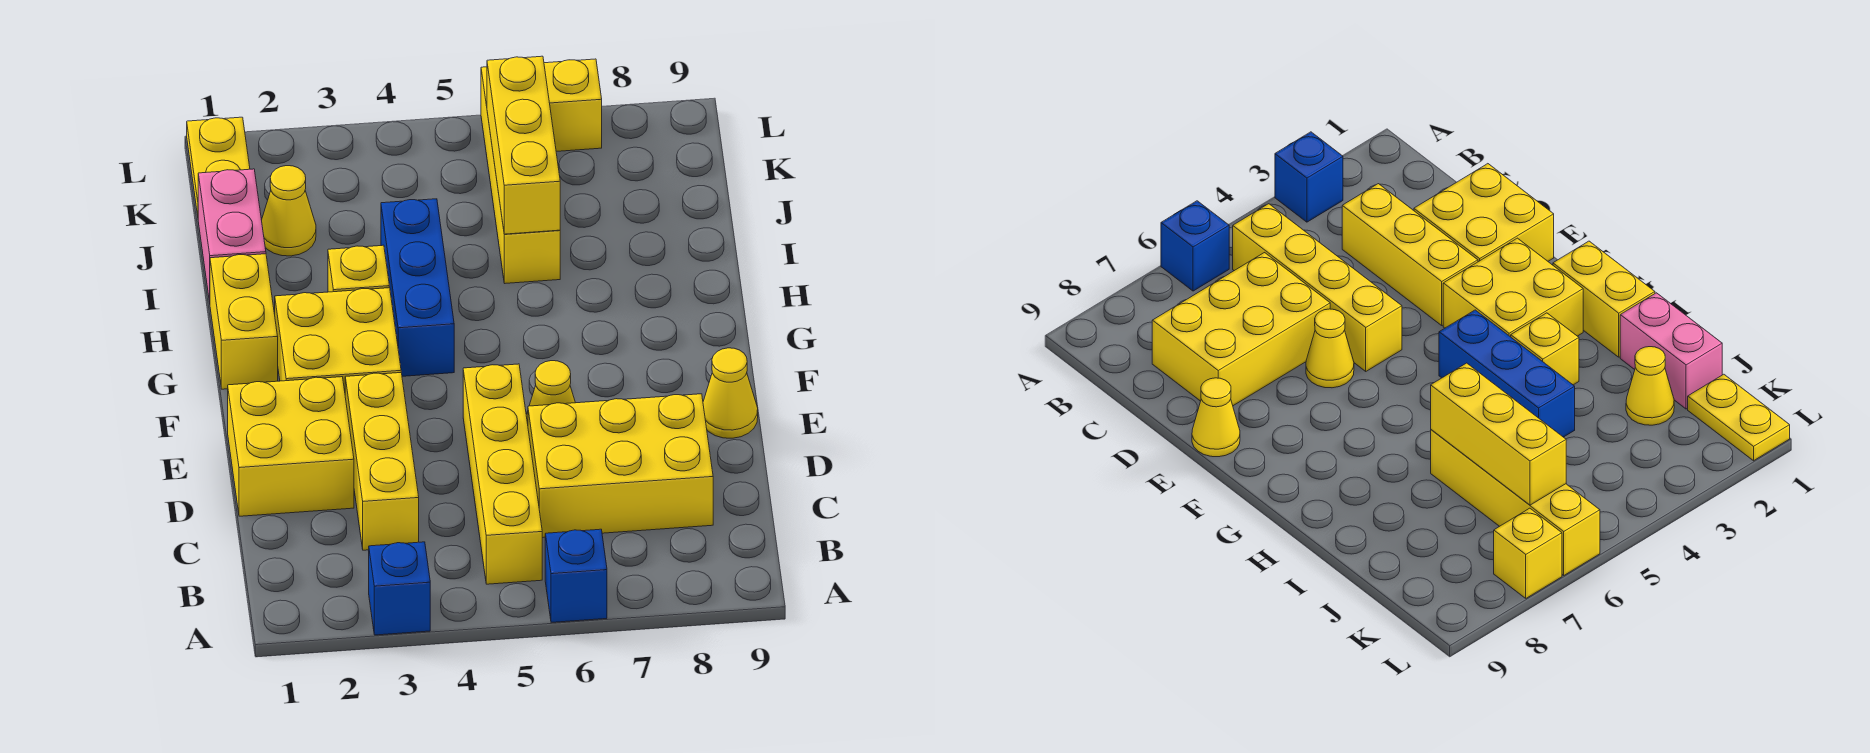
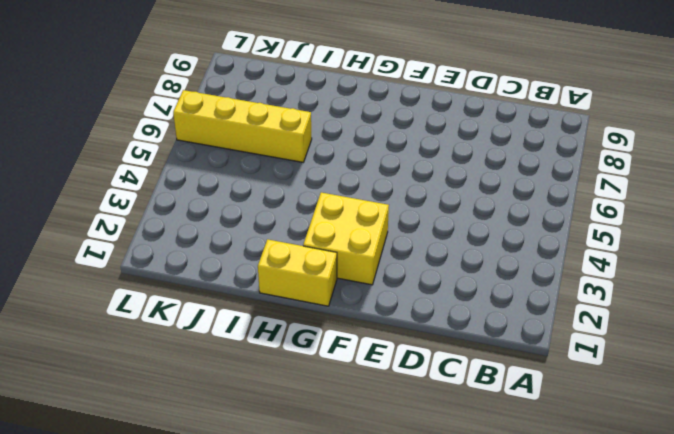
none -> blue 1x1 brick [369,542,430,635]
none -> blue 1x1 brick [545,529,607,622]
none -> yellow 1x4 brick [463,364,542,584]

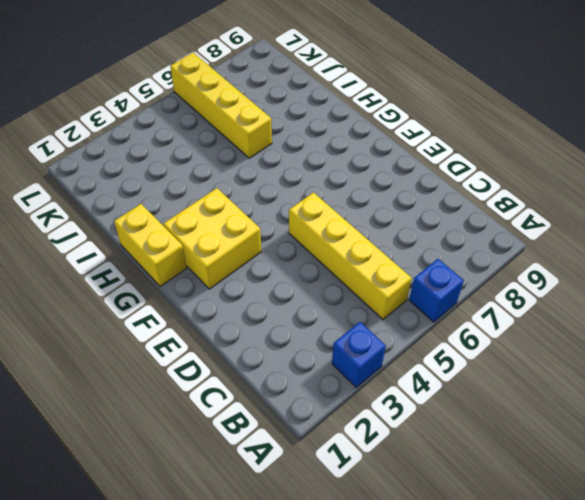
none -> yellow 1x3 brick [345,373,419,550]
none -> yellow 2x3 brick [528,394,713,538]
none -> yellow 2x2 brick [228,377,354,516]

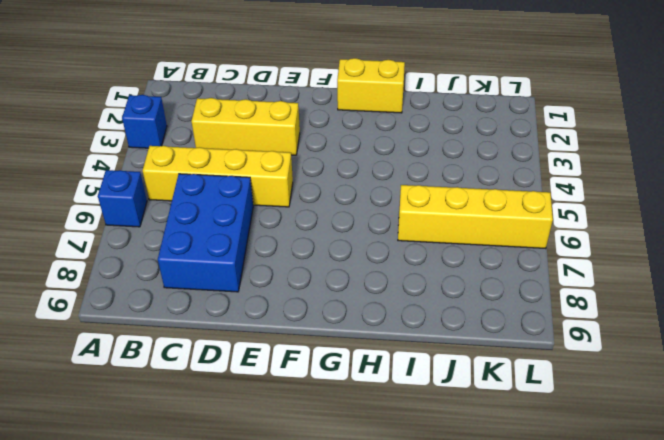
blue 2x3 brick [158,174,253,292] -> yellow 2x3 brick [528,394,713,538]
none -> yellow 2x2 brick [228,377,354,516]
none -> yellow 1x1 cone [526,361,575,424]
none -> yellow 1x1 cone [703,348,758,438]

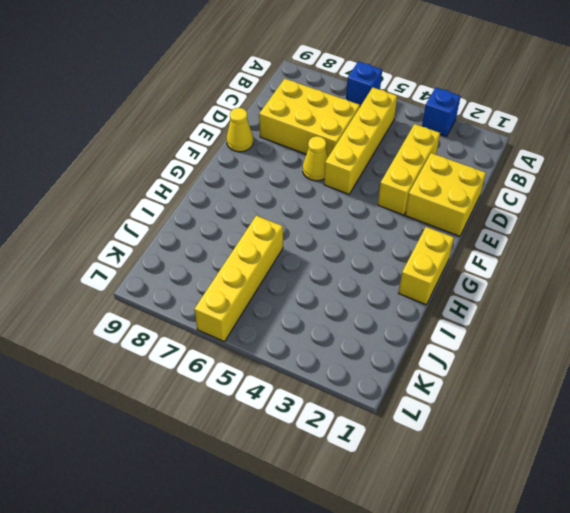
none -> yellow 2x2 brick [275,288,401,391]
none -> blue 1x3 brick [381,199,454,376]
none -> yellow 1x1 brick [328,245,389,292]

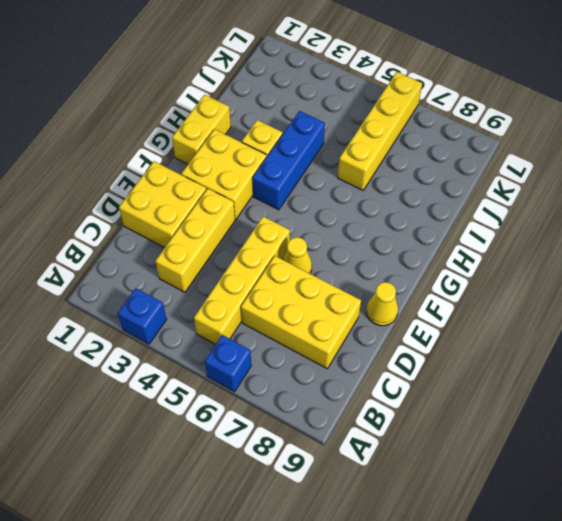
none -> pink 1x2 brick [198,169,266,302]
none -> yellow 1x1 cone [262,166,316,256]
none -> yellow 1x2 plate [187,117,250,216]

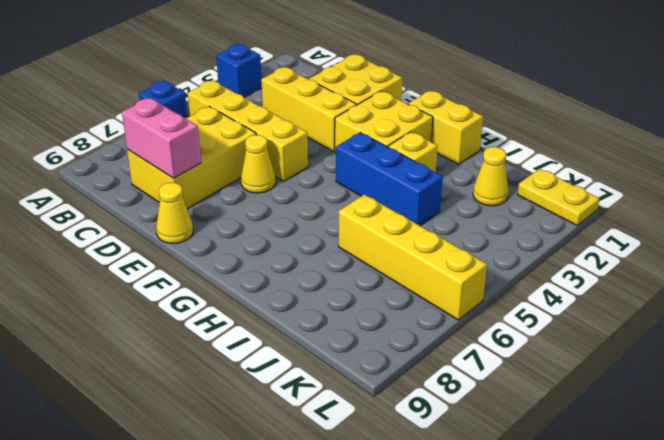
pink 1x2 brick [122,98,201,178] -> pink 1x2 brick moved to [198,169,266,302]
none -> yellow 1x1 brick [544,59,602,151]
none -> yellow 1x3 brick [487,56,560,234]

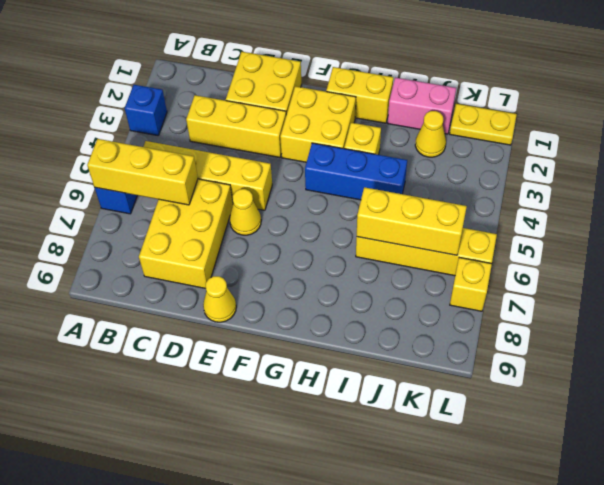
yellow 1x3 brick [87,139,198,205] -> none

